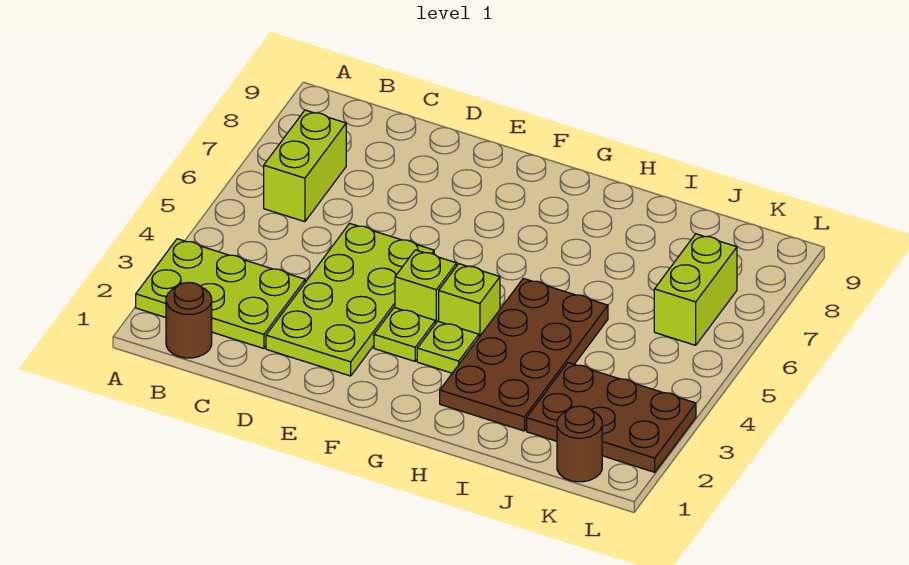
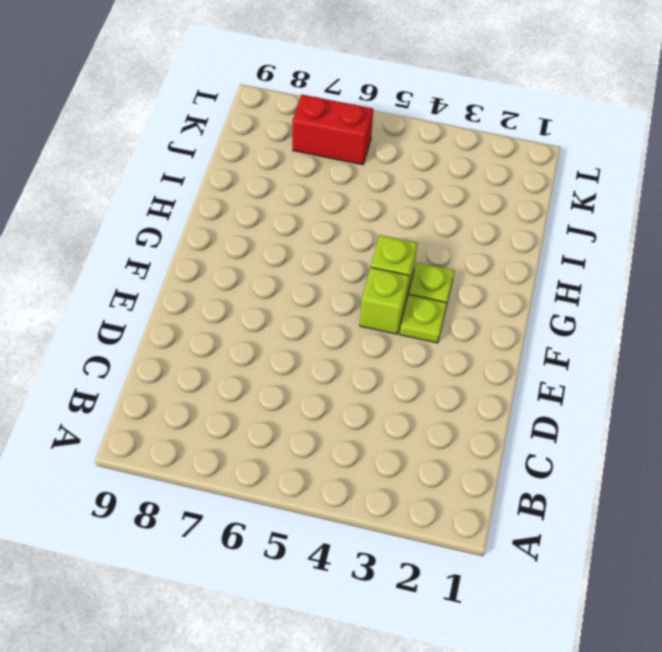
red 1x2 brick [292,95,373,165] -> lime 1x2 brick [654,234,737,345]
none -> lime 2x3 plate [136,239,305,349]
none -> brown 1x1 round brick [166,283,212,358]
none -> lime 1x2 brick [264,110,346,222]

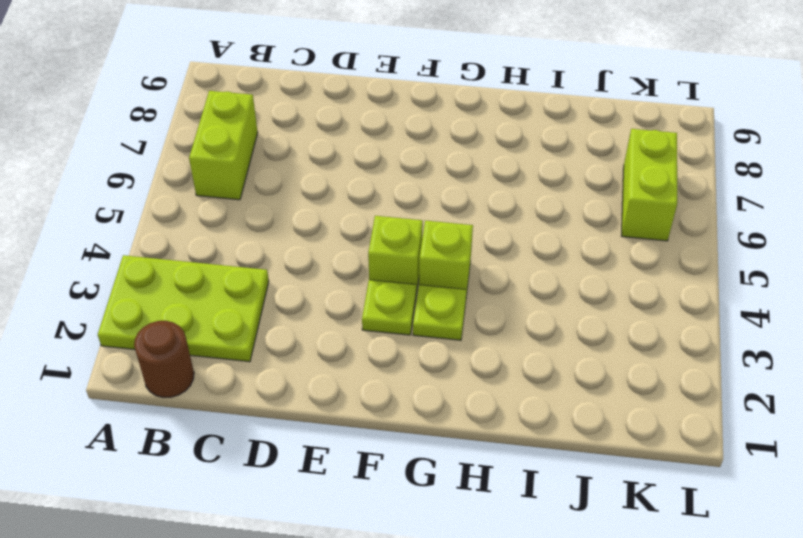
none -> lime 2x4 plate [266,223,434,376]
none -> brown 2x4 plate [440,278,608,431]
none -> brown 2x3 plate [527,363,696,472]

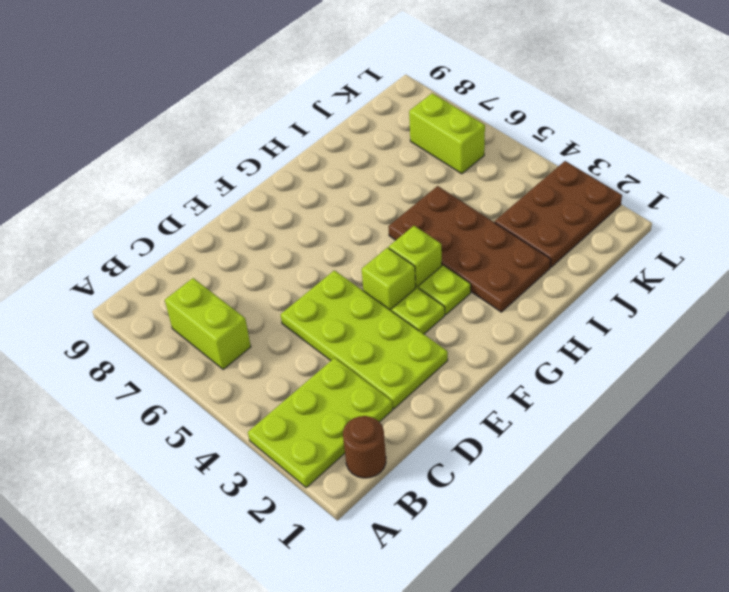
none -> brown 1x1 round brick [557,406,602,482]

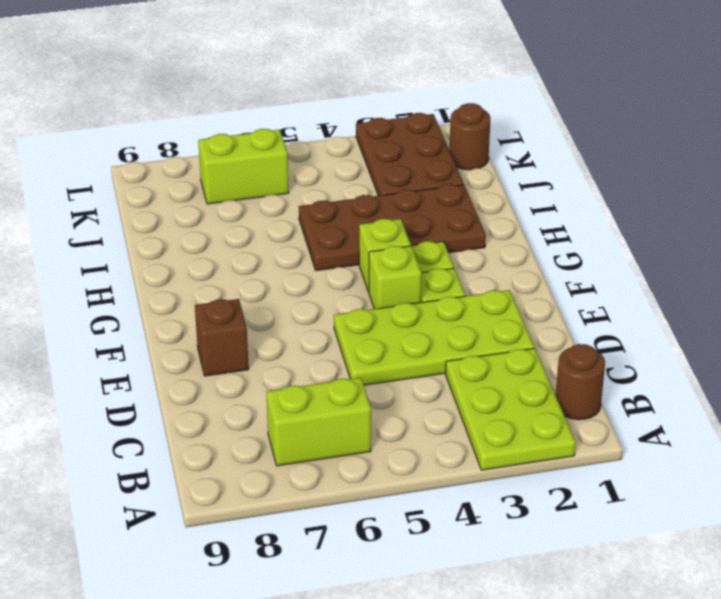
brown 1x1 brick [195,299,249,376] -> none

